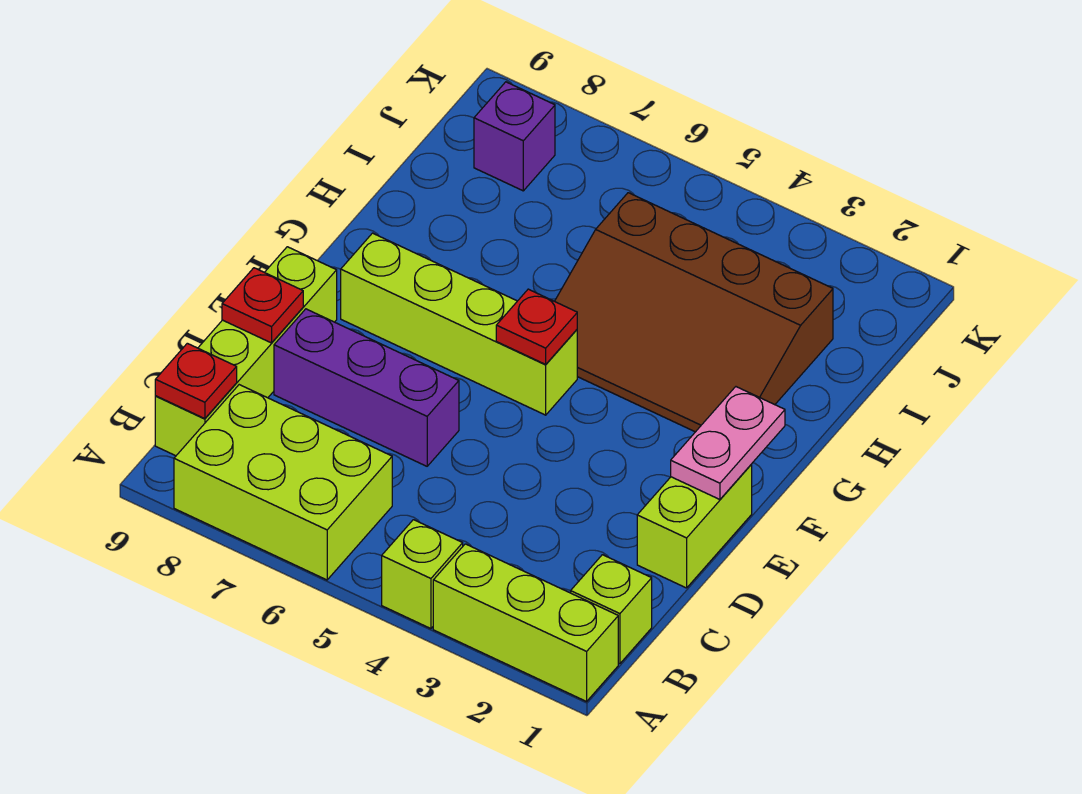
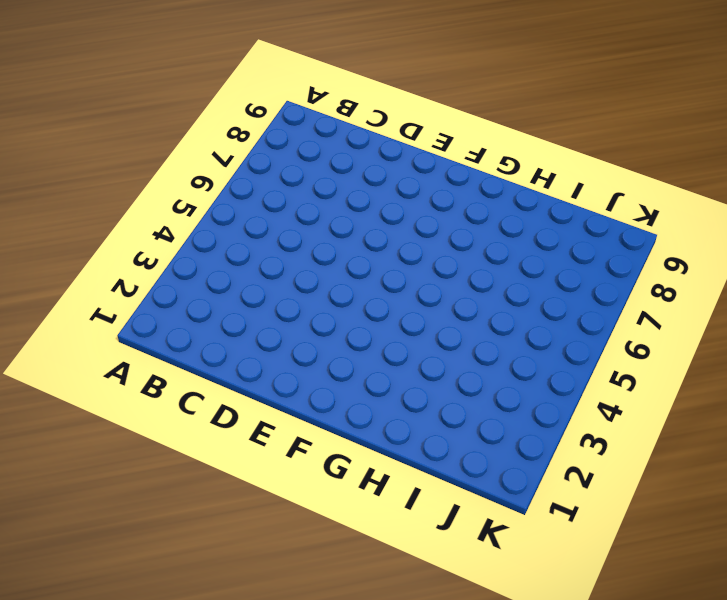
none -> lime 1x3 brick [433,544,618,701]
none -> lime 1x1 brick [382,520,463,629]
none -> lime 2x3 brick [174,385,392,580]

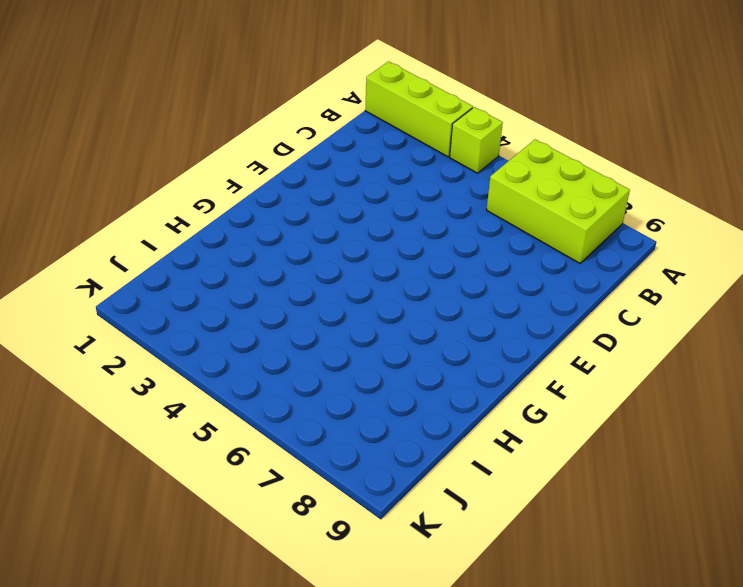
none -> lime 1x1 brick [571,555,652,664]
none -> lime 1x4 brick [155,247,337,456]
none -> lime 1x2 brick [637,464,752,588]

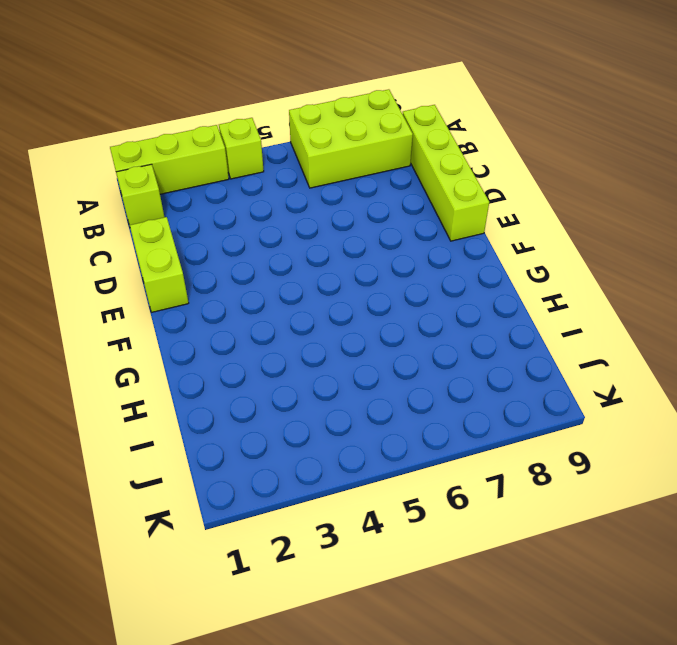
none -> purple 1x3 brick [274,309,459,466]
none -> lime 1x4 brick [341,233,577,415]
none -> brown 3x4 slope [555,193,833,432]

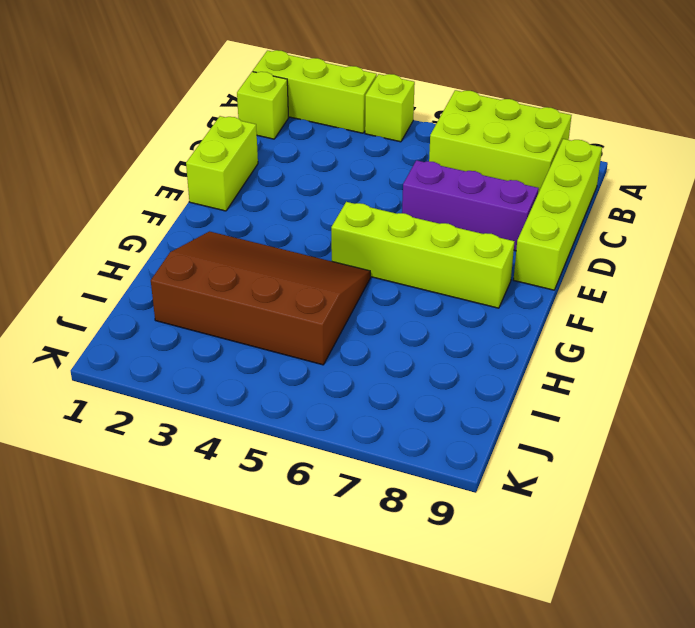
none -> purple 1x1 brick [474,82,555,191]
none -> red 1x1 plate [155,343,237,419]
none -> red 1x1 plate [222,268,303,343]

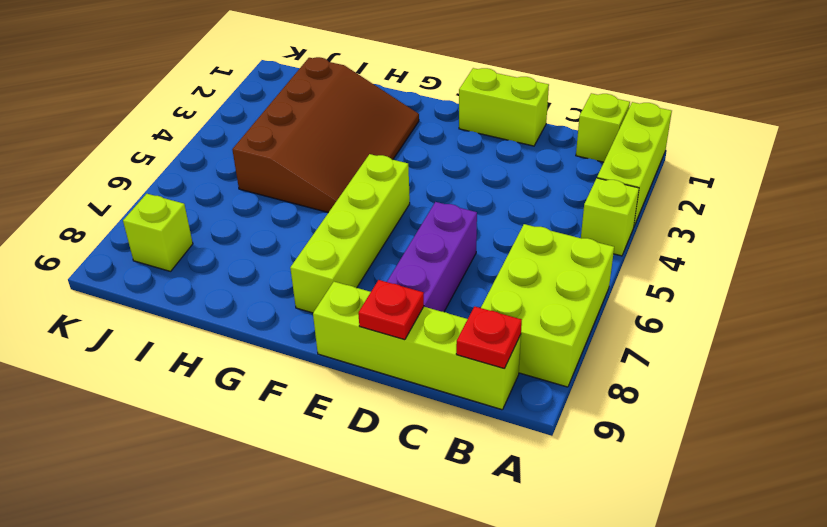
lime 1x1 brick [123,194,193,271] -> purple 1x1 brick [474,82,555,191]
none -> pink 1x2 plate [671,387,785,499]
none -> red 1x1 plate [496,289,577,364]

